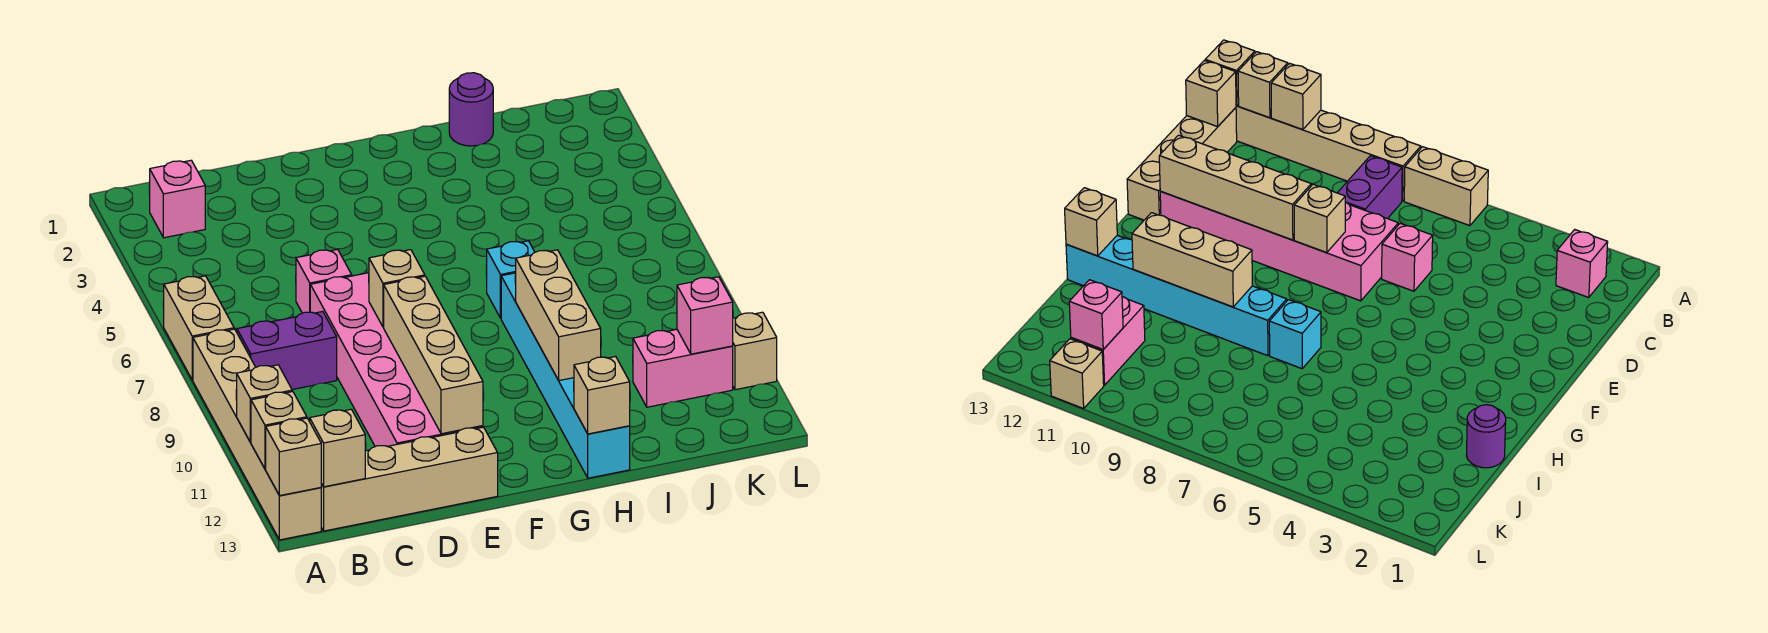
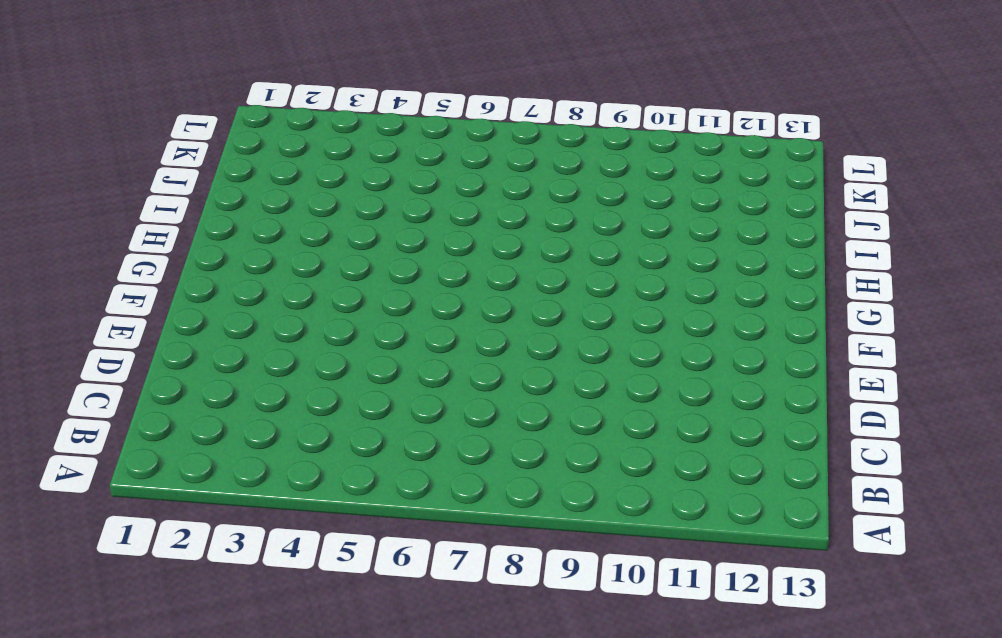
none -> tan 1x2 brick [164,276,234,380]
none -> tan 1x6 brick [193,329,321,540]
none -> pink 1x1 brick [150,160,205,238]

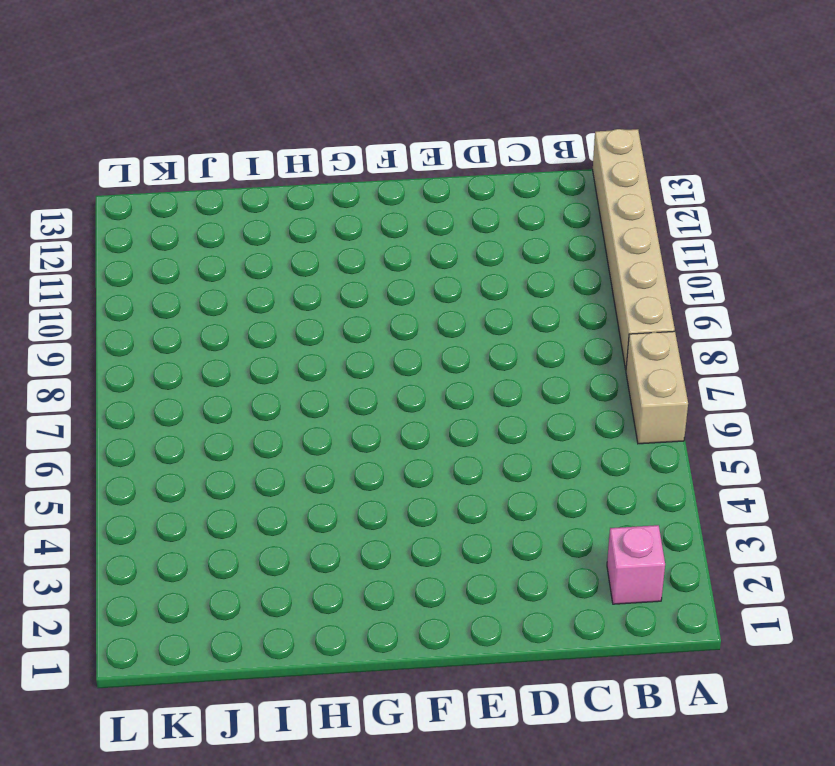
none -> purple 1x2 brick [237,312,337,390]
none -> tan 1x4 brick [321,427,498,531]
none -> pink 1x1 brick [296,249,352,313]

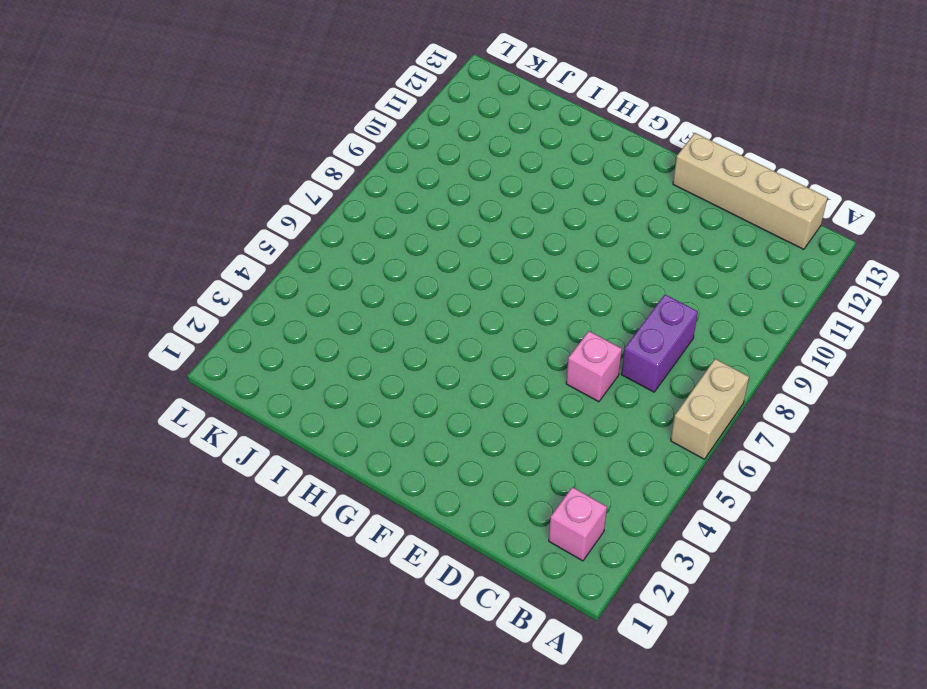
purple 1x2 brick [621,295,698,392] -> purple 1x2 brick turned to [237,312,337,390]
none -> tan 1x6 brick [193,329,321,540]
none -> pink 2x6 brick [310,273,483,447]
none -> cyan 1x1 brick [486,241,535,318]

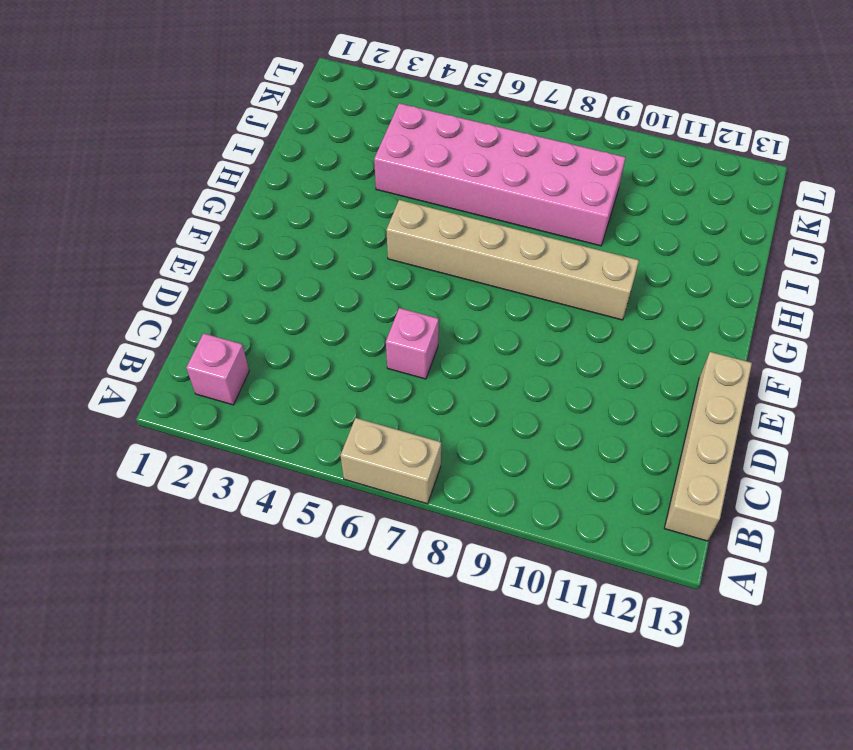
tan 1x6 brick [386,200,639,320] -> tan 1x6 brick moved to [193,329,321,540]
pink 2x6 brick [374,103,626,246] -> pink 2x6 brick moved to [310,273,483,447]
none -> purple 1x2 brick [237,312,337,390]
none -> cyan 1x1 brick [486,241,535,318]
none -> cyan 1x6 brick [501,273,630,478]

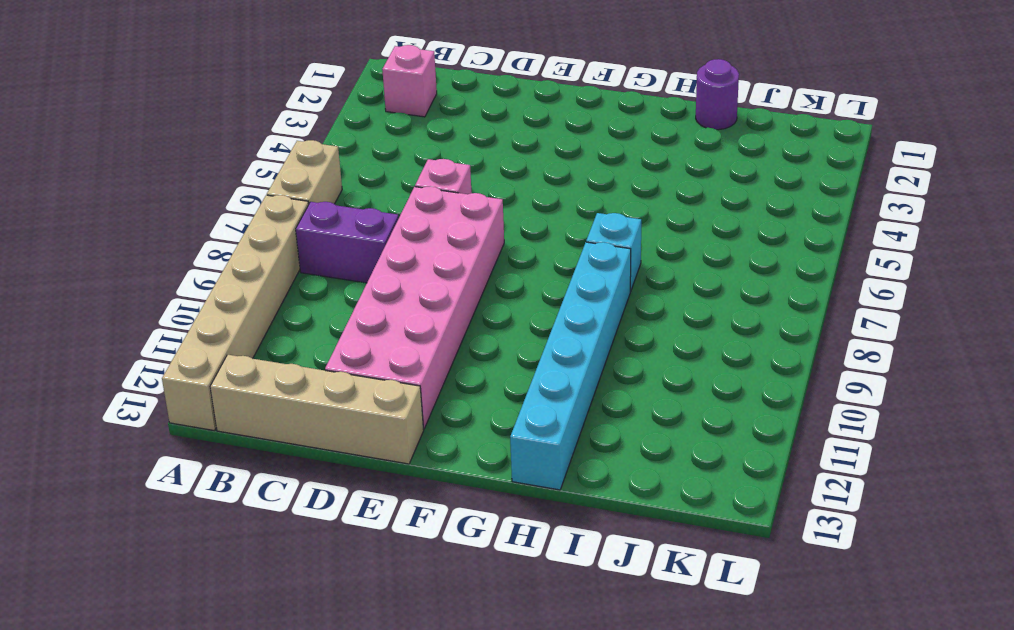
none -> pink 1x2 brick [633,329,733,407]
none -> tan 1x1 brick [733,312,777,390]
none -> tan 1x1 brick [236,365,292,442]

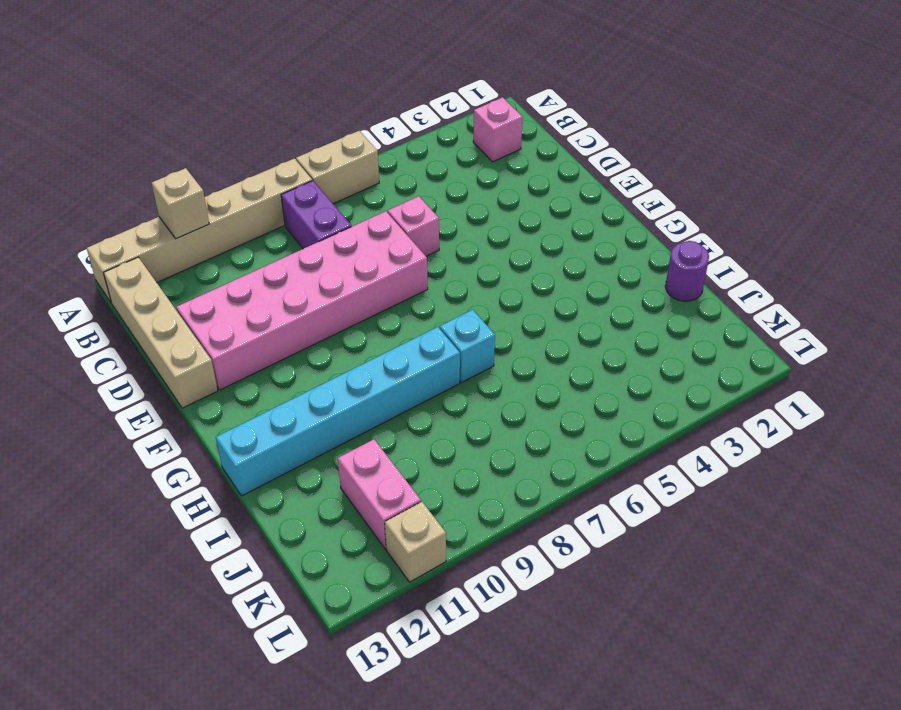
none -> tan 1x1 brick [251,391,307,469]
none -> tan 1x1 brick [266,418,321,496]
none -> tan 1x1 brick [310,409,365,487]

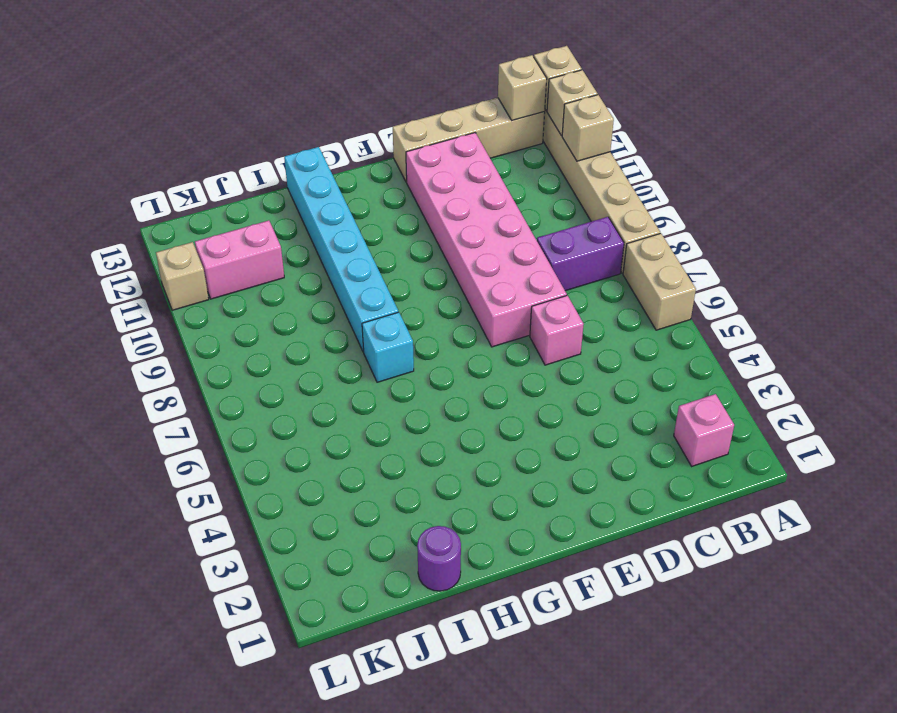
none -> tan 1x1 brick [369,250,425,327]
none -> tan 1x4 brick [384,276,483,434]
none -> tan 1x3 brick [515,250,601,381]

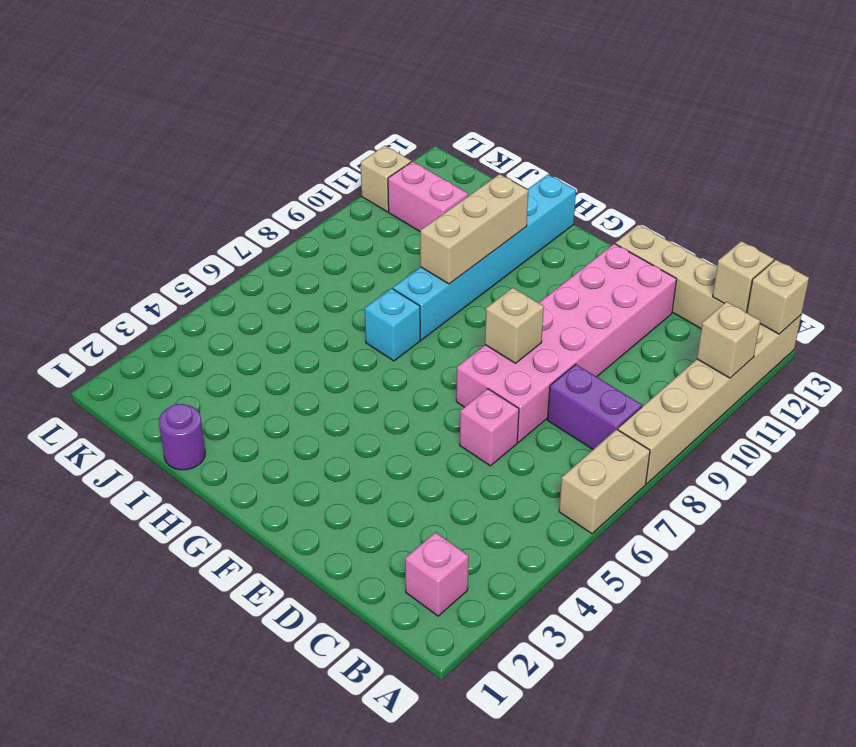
none -> tan 1x1 brick [251,391,307,469]
none -> tan 1x4 brick [384,276,483,434]
none -> tan 1x1 brick [574,356,630,434]

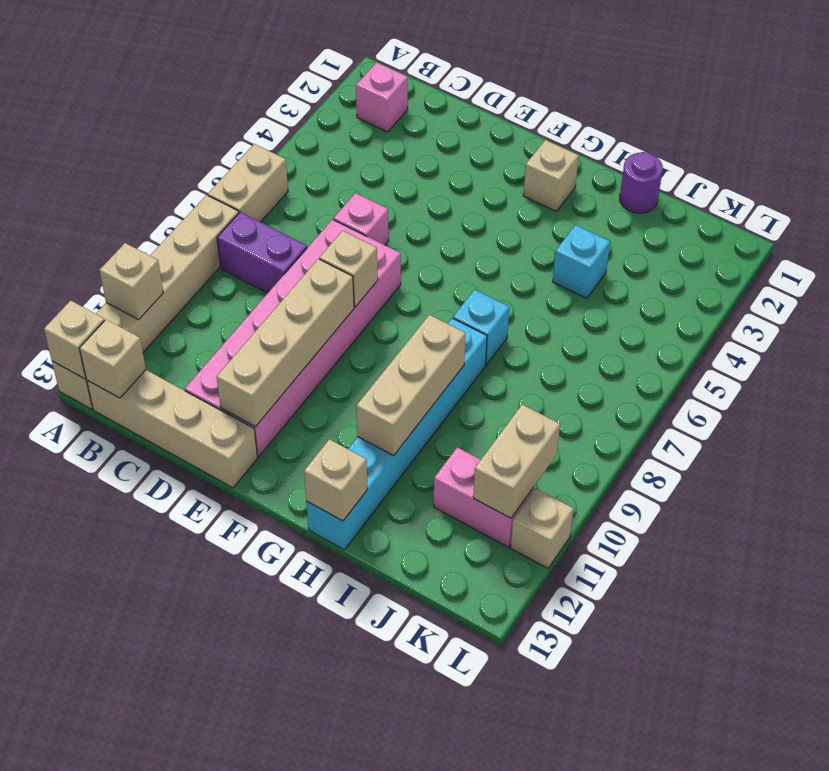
tan 1x1 brick [523,140,579,211] -> tan 1x1 brick moved to [251,391,307,469]
cyan 1x1 brick [553,225,610,298] -> none
tan 1x2 brick [473,405,560,518] -> pink 1x1 brick [677,277,733,354]

